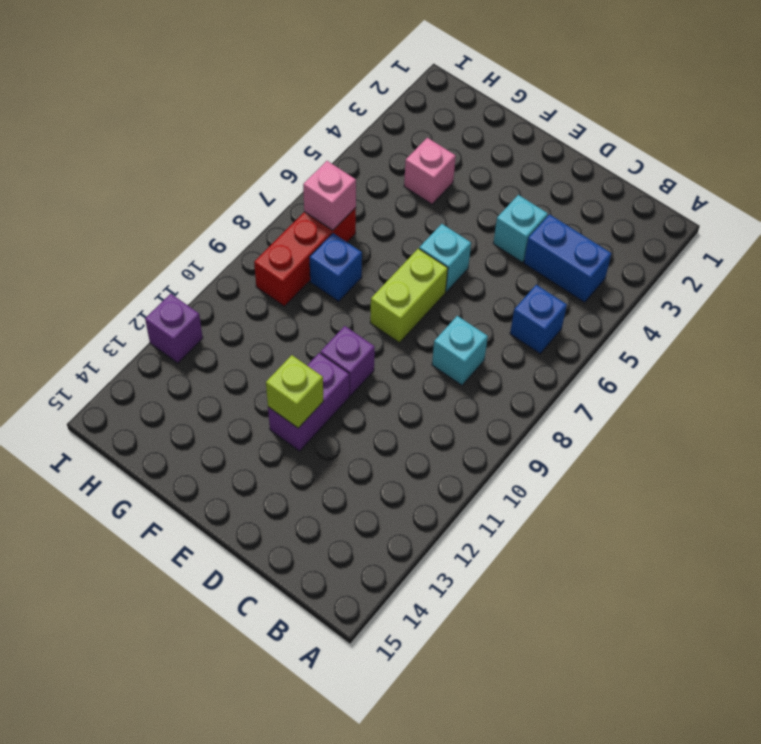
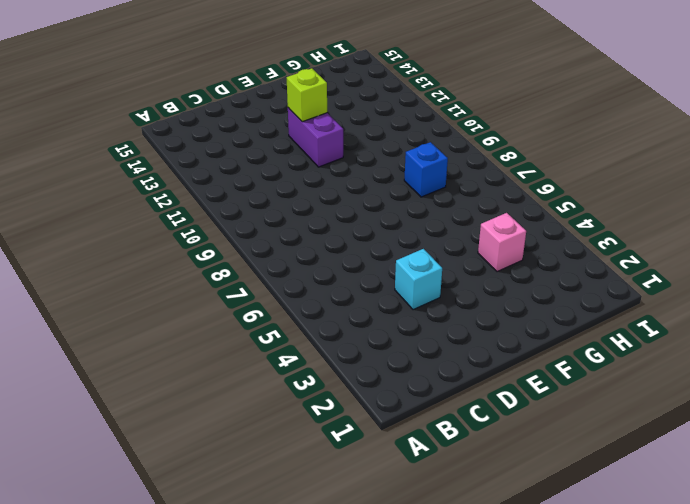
none -> blue 1x2 brick [524,214,611,302]
none -> blue 1x1 brick [510,285,567,354]
none -> cyan 1x1 brick [432,316,488,385]

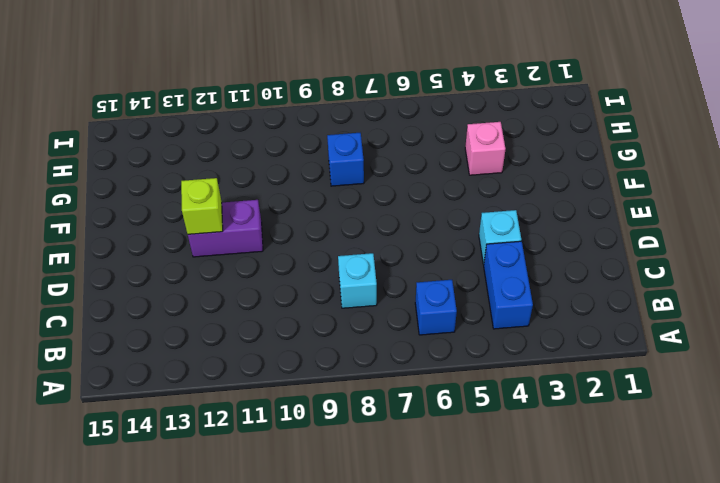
none -> cyan 1x1 brick [419,224,471,292]
none -> lime 1x2 brick [370,249,448,343]
none -> purple 1x1 brick [321,326,375,396]

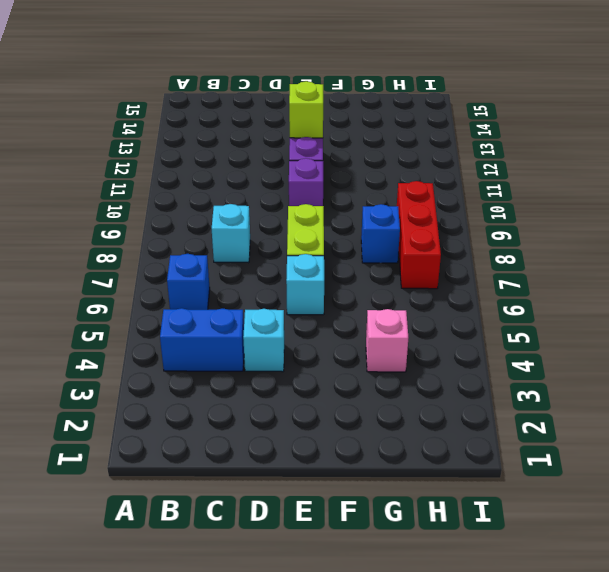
none -> purple 1x1 brick [145,294,203,363]
none -> pink 1x1 brick [303,161,356,230]

